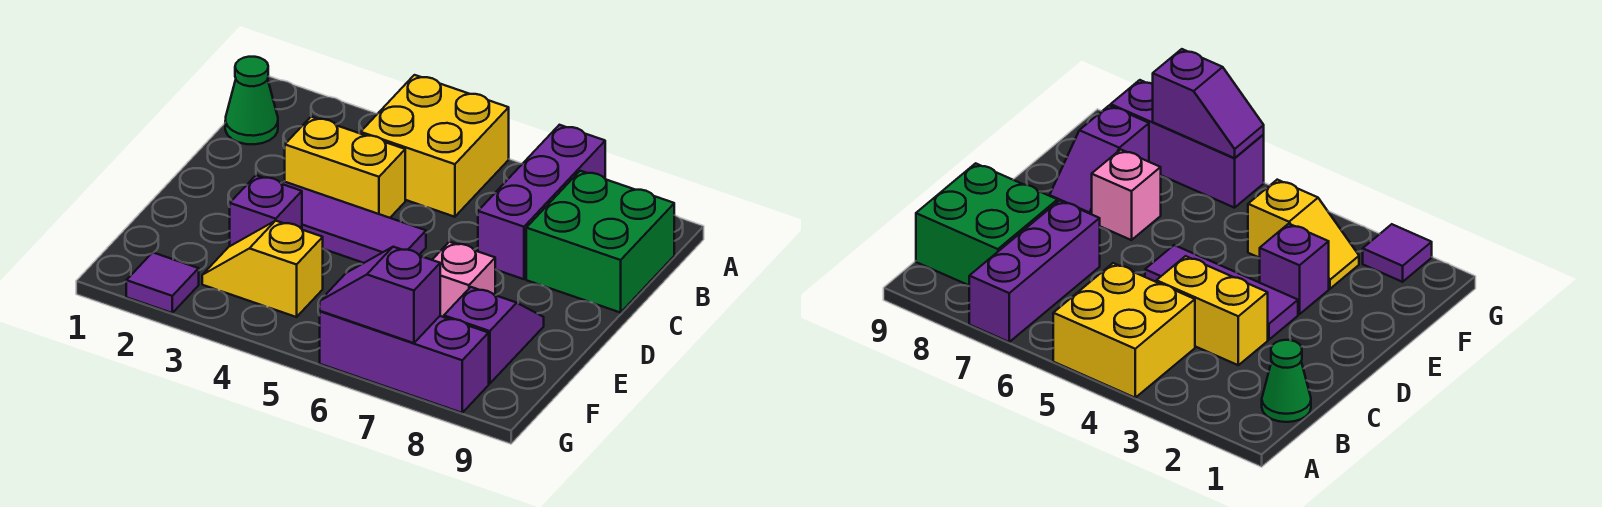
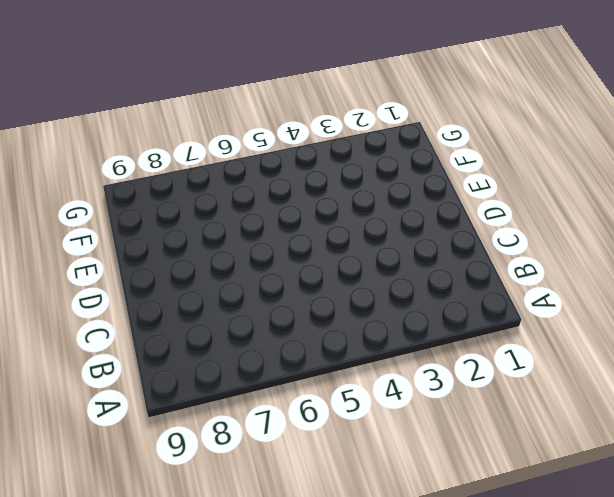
none -> yellow 2x2 brick [361,75,509,217]
none -> purple 1x3 brick [478,125,605,279]
none -> green 1x1 cone [225,57,278,144]

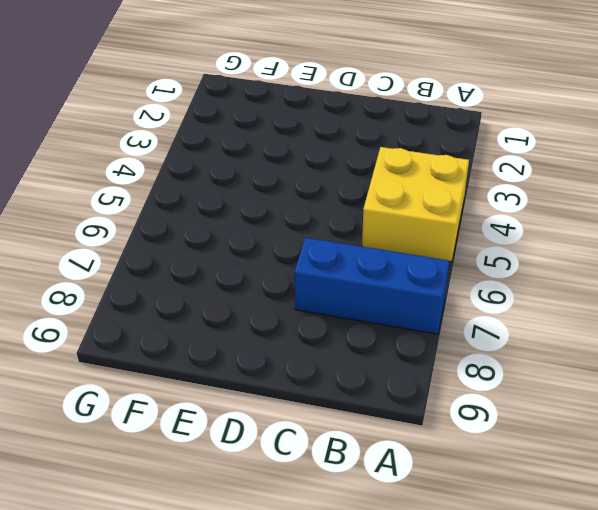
blue 1x3 brick [294,238,449,334] -> purple 1x3 brick [478,125,605,279]
none -> green 1x1 cone [225,57,278,144]
none -> green 2x2 brick [526,171,674,313]
none -> yellow 1x2 brick [285,117,405,218]

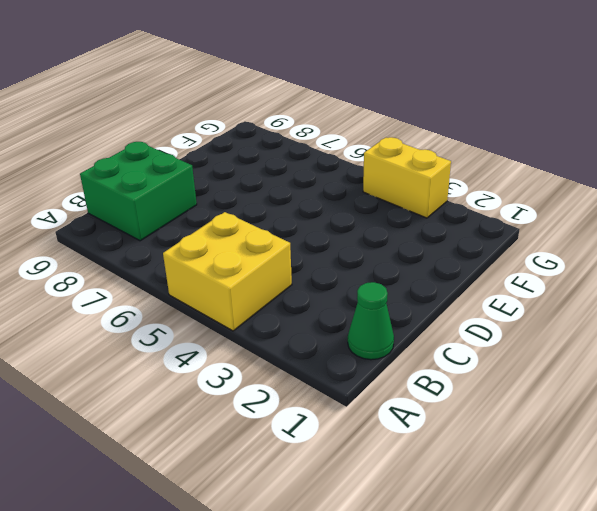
yellow 1x2 brick [363,137,451,218] -> yellow 1x2 brick moved to [285,117,405,218]
none -> purple 1x3 brick [478,125,605,279]
none -> purple 1x3 tile [281,181,426,263]
none -> purple 1x1 brick [230,175,302,246]

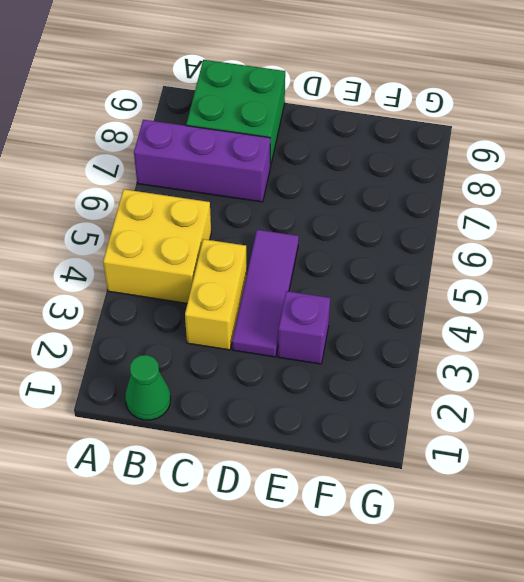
none -> pink 1x1 brick [432,242,495,317]
none -> purple 1x2 slope [444,287,544,384]
none -> yellow 1x2 slope [202,221,323,317]

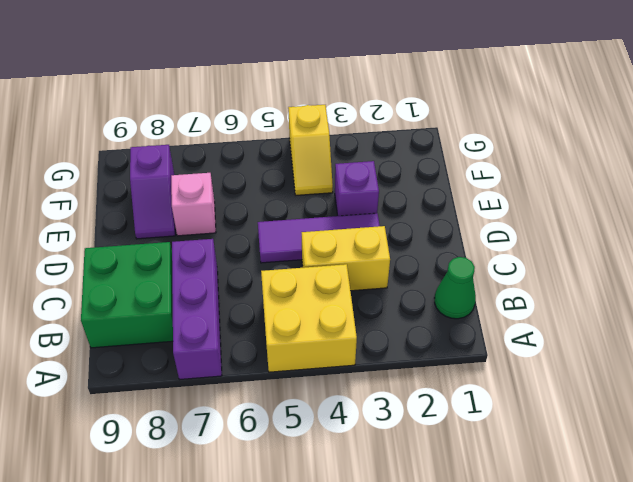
yellow 1x2 slope [288,105,333,195] -> yellow 1x2 slope turned to [202,221,323,317]
none -> purple 1x1 tile [126,252,199,313]
none -> purple 1x3 brick [320,311,489,413]
none -> purple 1x2 slope [320,247,440,343]

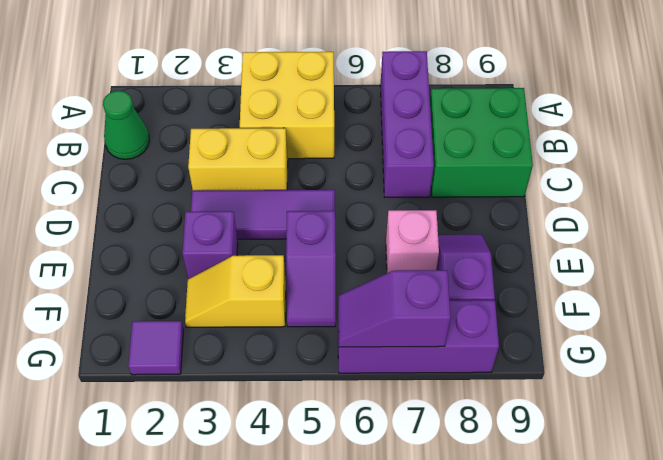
purple 1x2 slope [286,211,336,327] -> none

